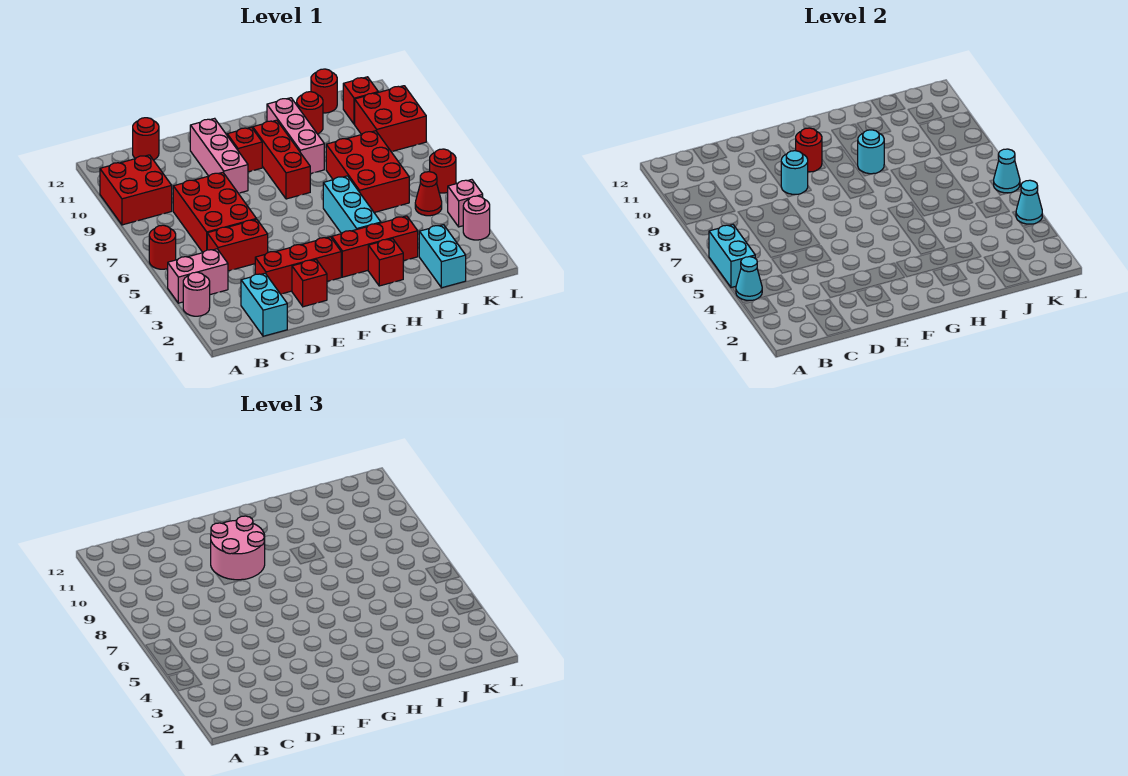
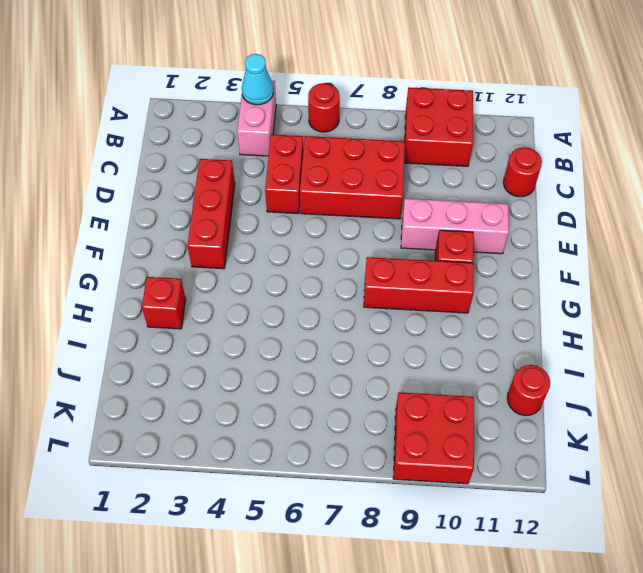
none -> pink 1x1 round brick [183,272,210,316]
none -> cyan 1x2 brick [241,273,287,336]
none -> red 1x1 brick [292,259,327,307]
none -> red 1x3 brick [332,216,418,277]

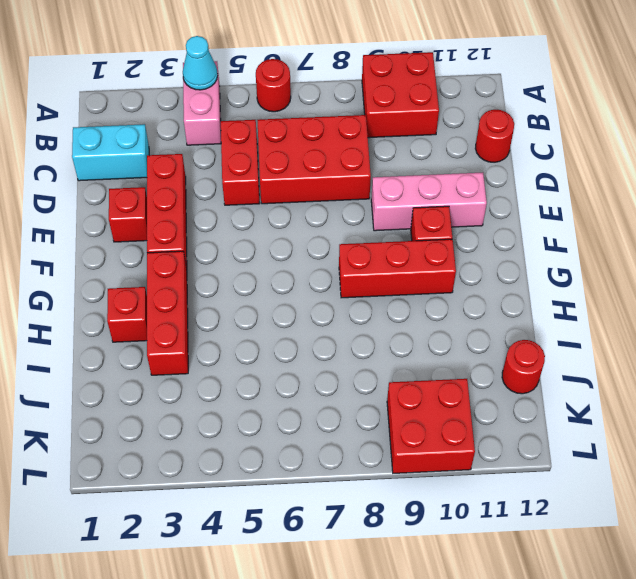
none -> pink 1x1 round brick [183,272,210,316]
none -> cyan 1x3 brick [323,176,381,234]
none -> pink 1x3 brick [267,98,324,174]
none -> red 2x3 brick [326,131,409,212]

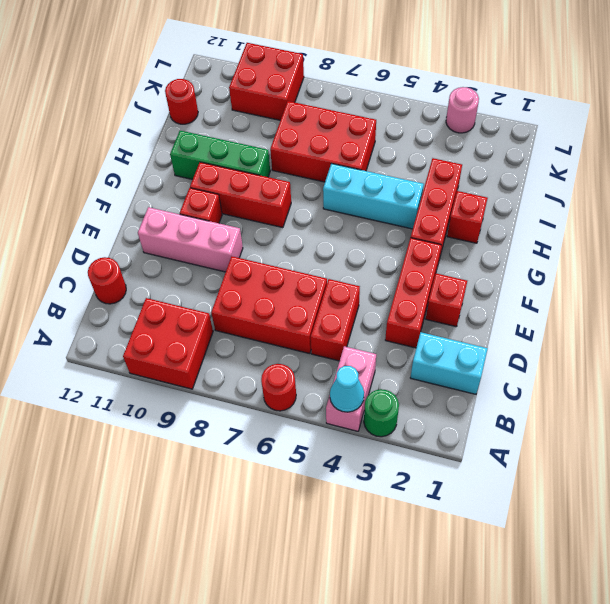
green 1x1 round brick [364,389,399,437] -> pink 1x1 round brick [183,272,210,316]
green 1x3 brick [170,131,270,180] -> pink 1x3 brick [267,98,324,174]
none -> red 1x1 round brick [297,92,323,134]
none -> cyan 1x2 brick [419,225,466,288]
none -> red 1x1 cone [415,172,442,216]
none -> red 1x1 brick [343,77,378,124]

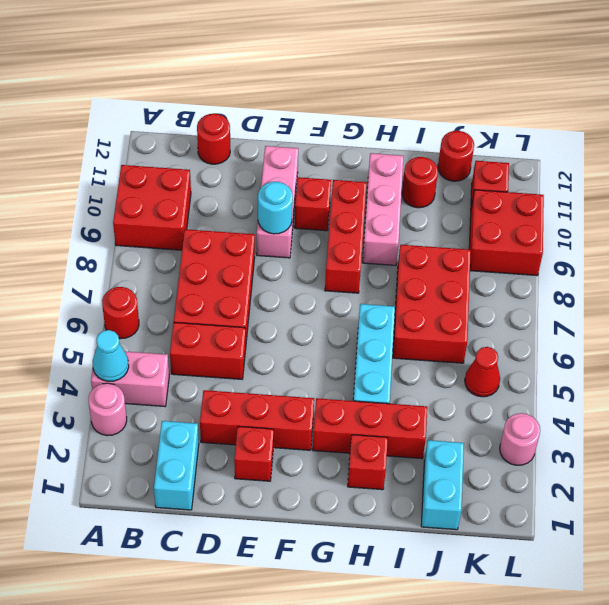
none -> pink 1x1 brick [448,180,483,227]
none -> red 1x1 round brick [430,149,456,193]
none -> cyan 1x2 brick [709,225,755,288]
none -> red 1x1 round brick [796,128,822,172]

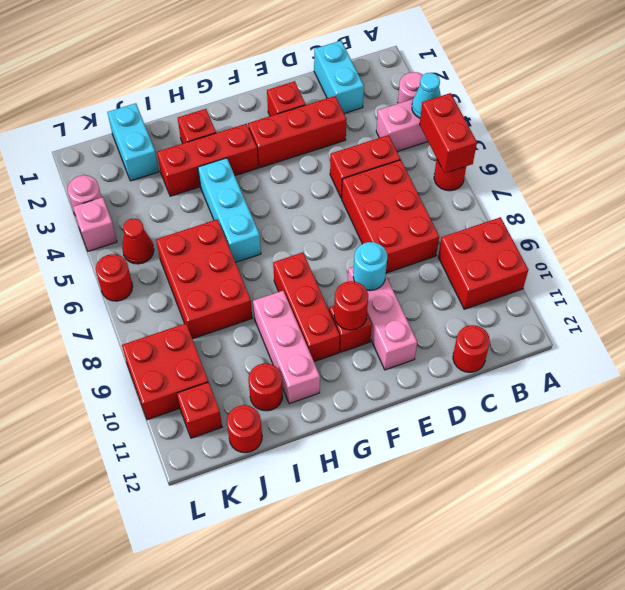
red 1x2 brick [420,93,477,173] -> cyan 1x2 brick [709,225,755,288]
none -> cyan 1x1 round brick [858,130,884,174]
none -> cyan 1x1 cone [1016,180,1042,224]
none -> cyan 1x1 cone [994,149,1020,193]
none -> pink 2x2 round brick [211,516,265,580]

